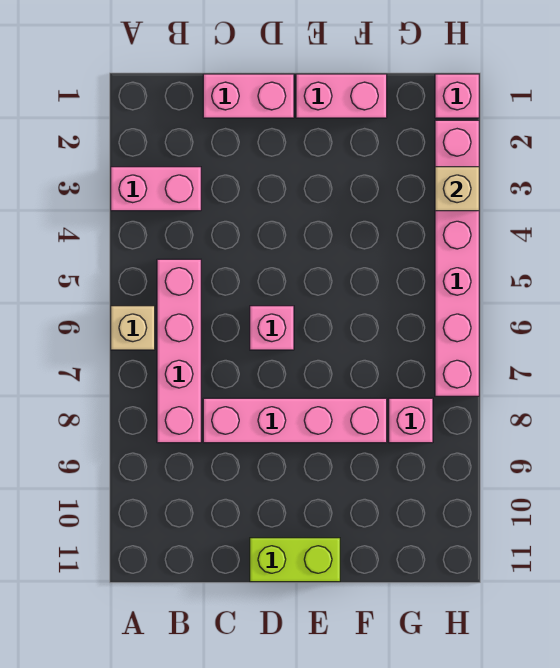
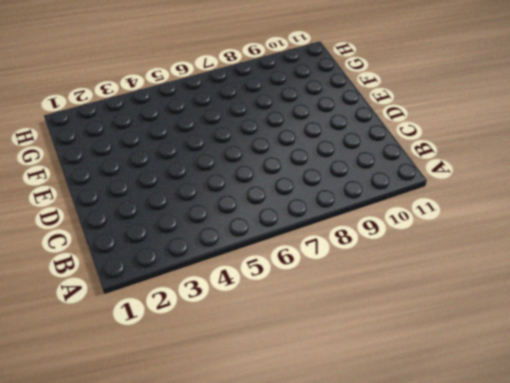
none -> pink 1x2 brick [111,167,201,211]
none -> tan 1x1 brick [111,306,155,350]
none -> pink 1x4 brick [157,259,201,443]

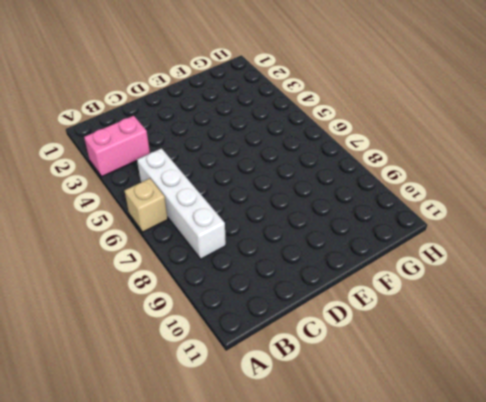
white 1x4 brick [137,148,226,259] -> pink 1x4 brick [157,259,201,443]
none -> pink 1x2 brick [203,74,294,118]
none -> pink 1x4 brick [203,398,387,443]
none -> pink 1x1 brick [250,306,294,350]

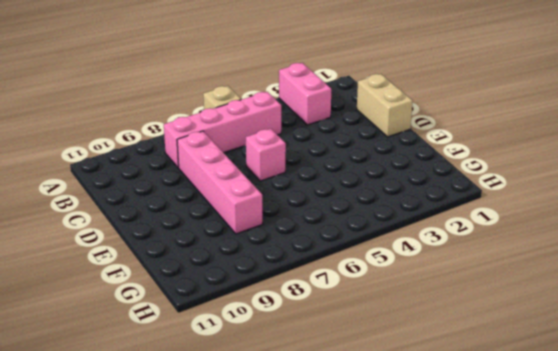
tan 1x2 brick [357,74,412,137] -> pink 1x2 brick [203,74,294,118]
none -> lime 1x2 brick [250,538,340,582]
none -> pink 1x2 brick [296,74,387,118]
none -> pink 1x1 brick [389,398,433,443]

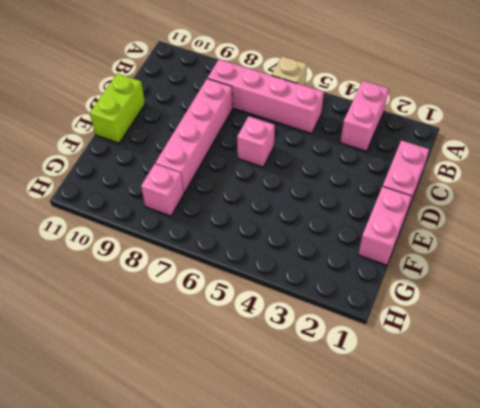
none -> pink 1x1 brick [435,74,479,118]
none -> pink 1x6 brick [435,120,479,396]
none -> tan 1x1 brick [435,167,479,211]

